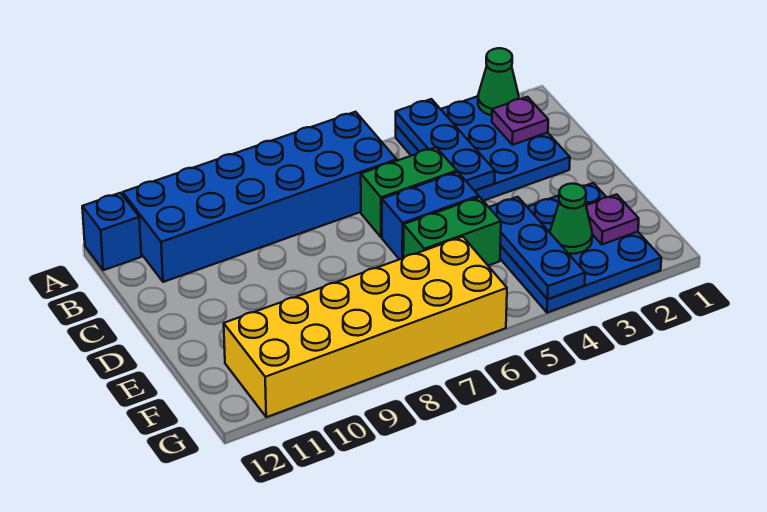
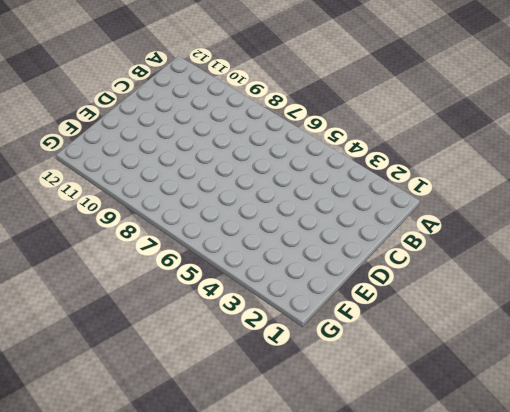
none -> blue 3x3 plate [396,96,570,201]
none -> blue 2x6 brick [123,112,397,282]
none -> blue 1x1 brick [82,193,141,270]

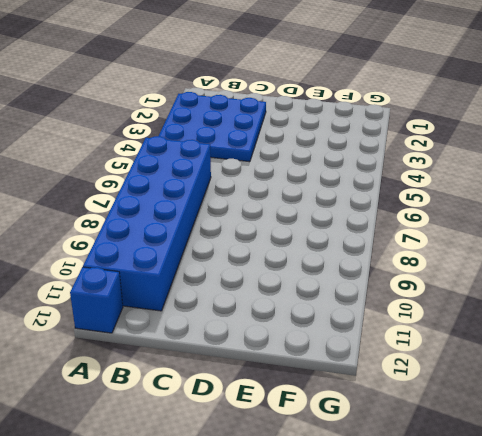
none -> green 1x2 brick [361,147,457,237]
none -> blue 1x2 brick [382,172,479,259]
none -> blue 3x3 plate [500,183,661,313]

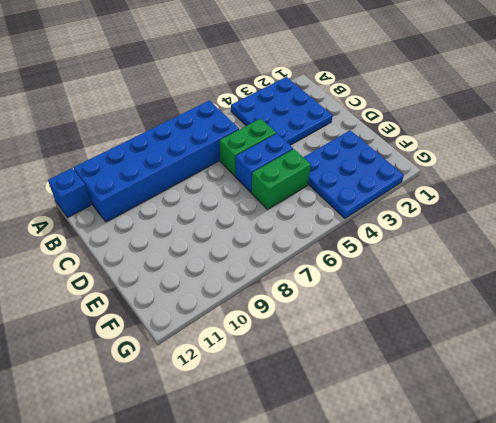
none -> yellow 2x6 brick [224,237,507,417]
none -> green 1x1 cone [478,48,519,115]
none -> blue 1x3 plate [396,99,495,191]

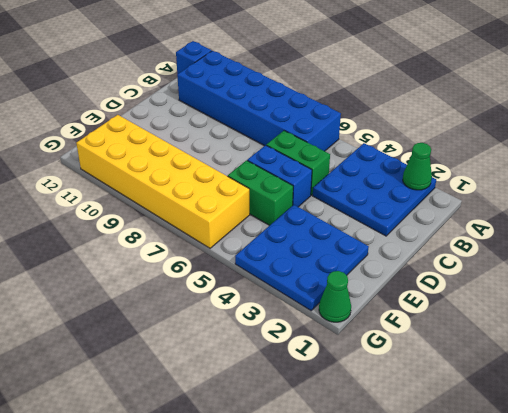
green 1x1 cone [319,271,351,322] -> green 1x1 cone moved to [550,184,592,254]
none -> blue 1x3 plate [396,99,495,191]
none -> purple 1x1 plate [492,97,548,145]
none -> blue 1x3 plate [489,197,585,299]

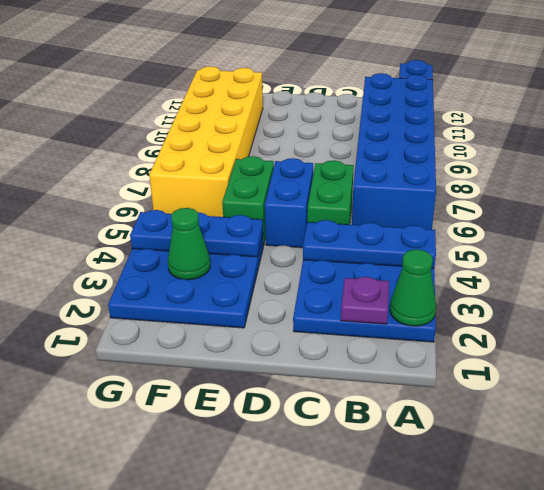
none -> purple 1x1 plate [586,194,639,245]

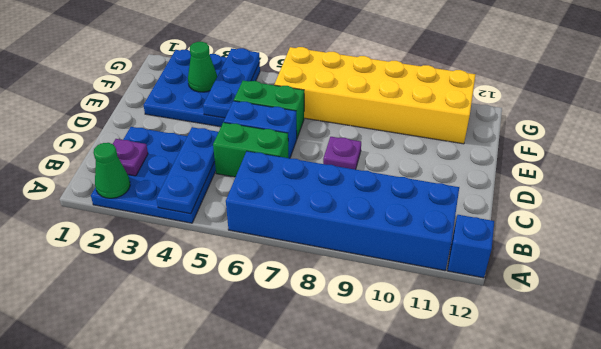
purple 1x1 plate [323,137,361,170] -> purple 1x1 plate moved to [586,194,639,245]

